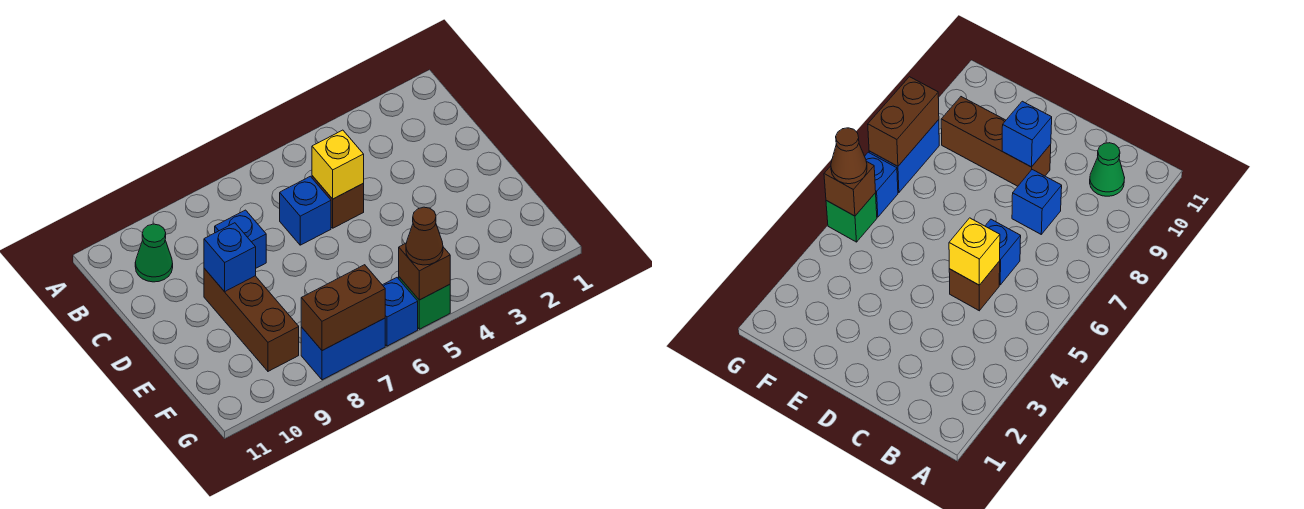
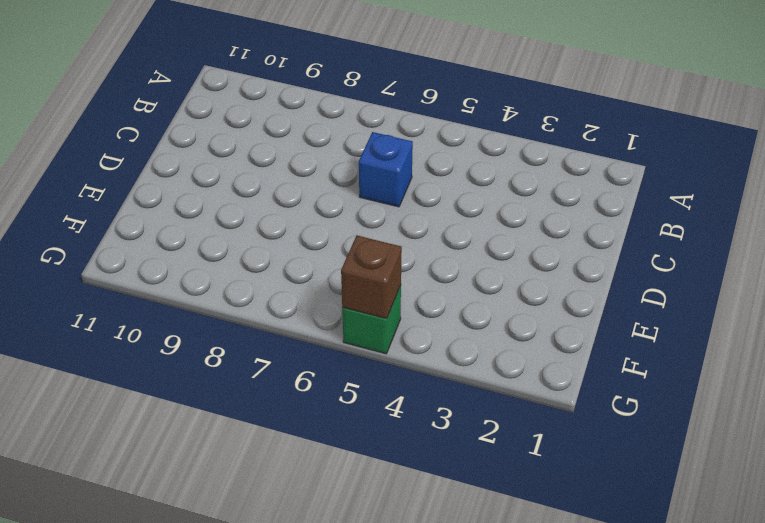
none -> green 1x1 cone [135,224,173,282]
none -> brown 1x1 brick [312,176,364,228]
none -> blue 1x1 brick [215,210,266,268]

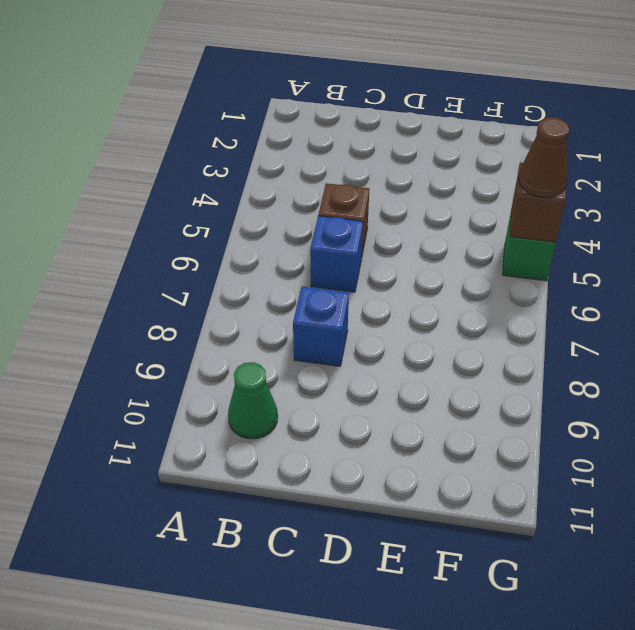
none -> brown 1x3 brick [204,268,299,371]
none -> blue 1x1 brick [383,278,418,346]
none -> blue 1x2 brick [301,318,385,380]

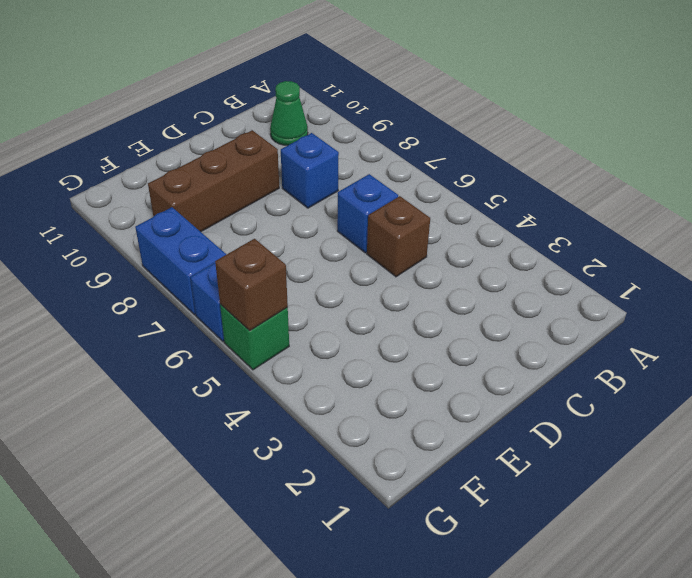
none -> yellow 1x1 brick [312,130,364,199]
none -> blue 1x1 brick [204,223,256,292]
none -> brown 1x2 brick [301,265,385,351]

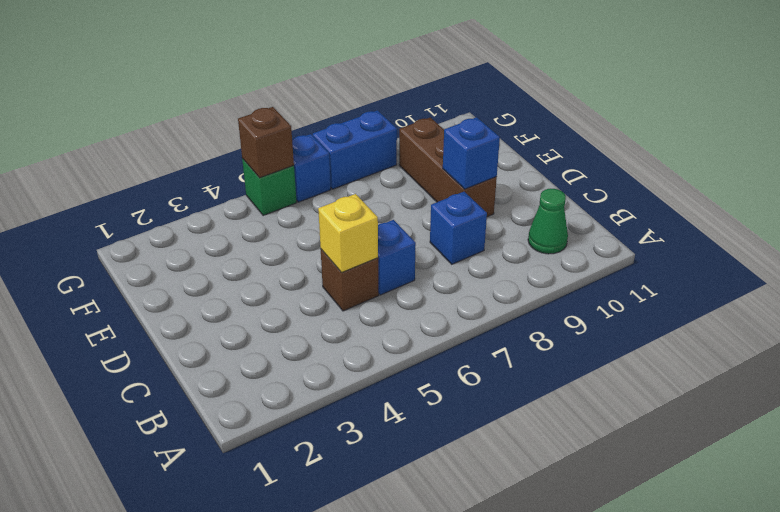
none -> brown 1x2 brick [301,265,385,351]
none -> brown 1x1 cone [406,207,443,265]

